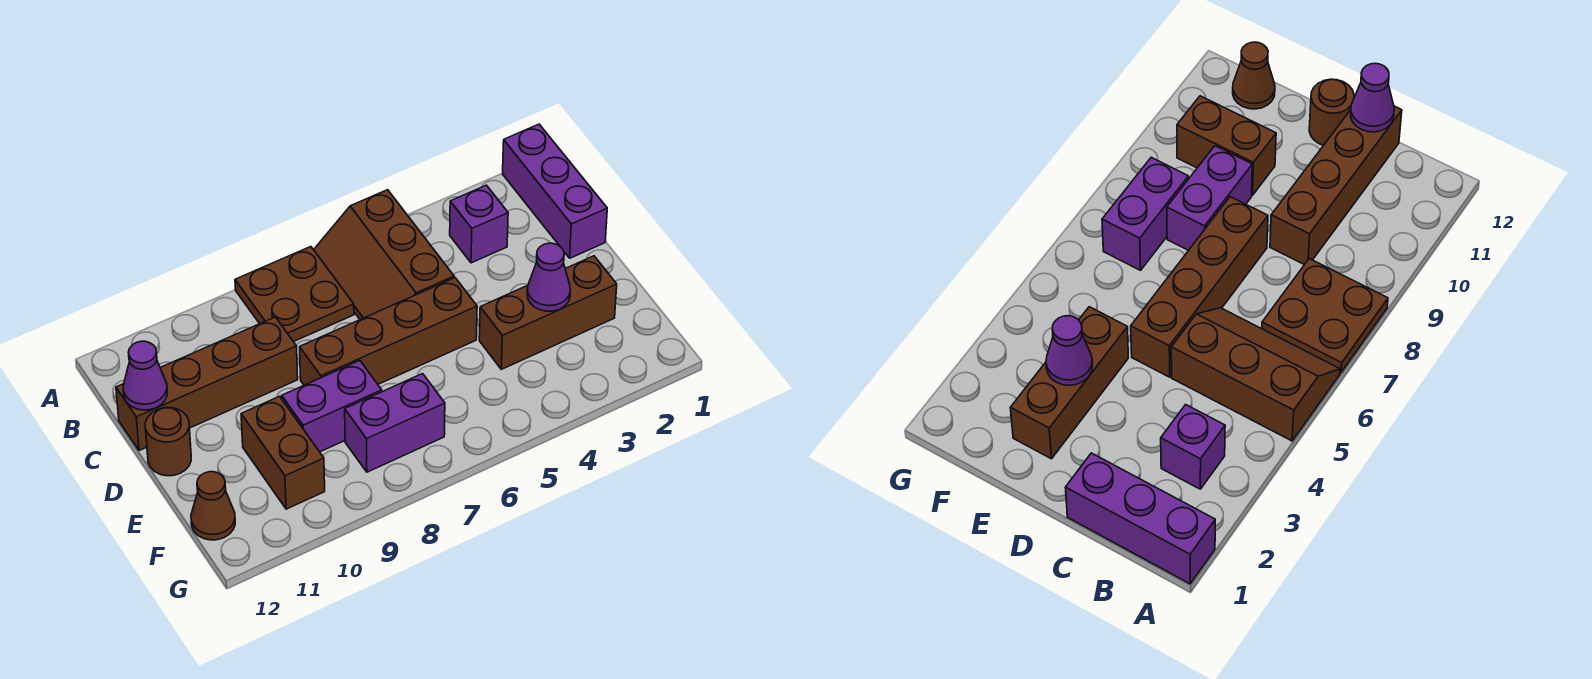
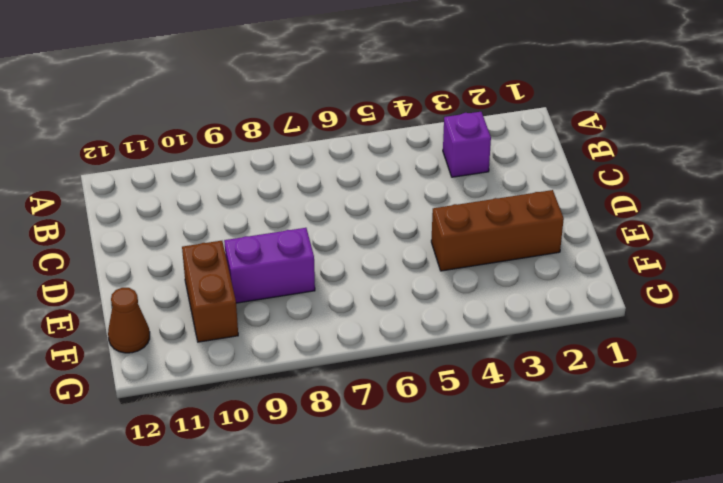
none -> purple 1x3 brick [503,124,607,258]
none -> brown 2x3 slope [314,190,454,320]
none -> brown 2x2 plate [235,247,354,342]

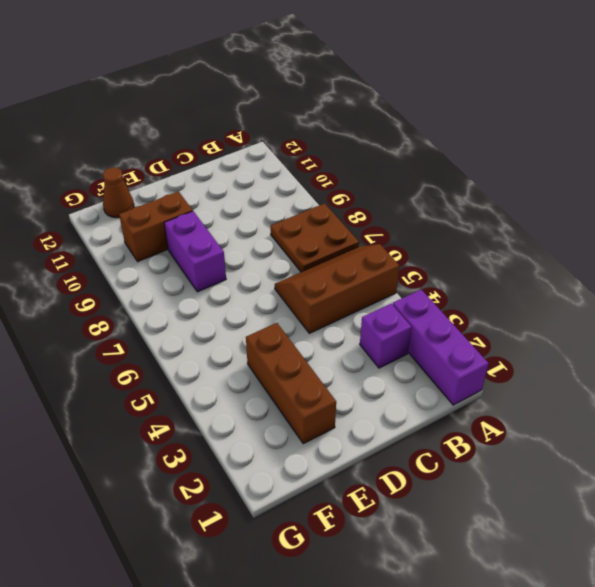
purple 1x3 brick [393,290,489,405] -> purple 1x3 brick turned to [503,124,607,258]
none -> brown 1x4 brick [116,317,298,451]
none -> brown 1x4 brick [300,278,477,385]
none -> brown 1x1 round brick [145,408,191,476]

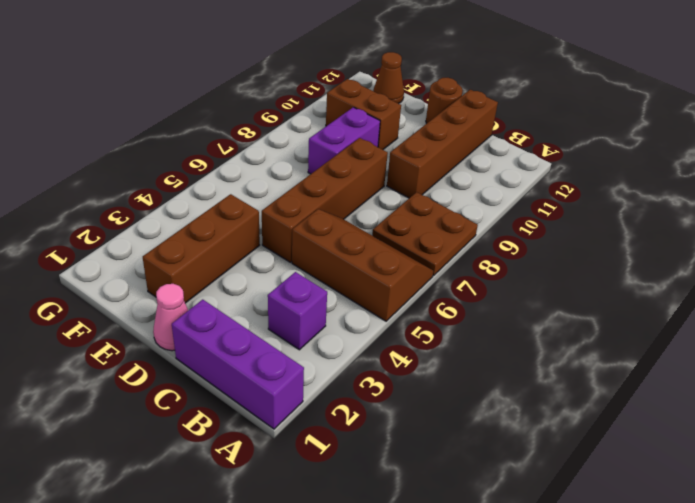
pink 1x1 cone [153,284,188,351] -> none
none -> purple 1x2 brick [345,374,445,472]
none -> purple 1x1 cone [123,341,167,410]
none -> purple 1x1 cone [527,243,570,311]

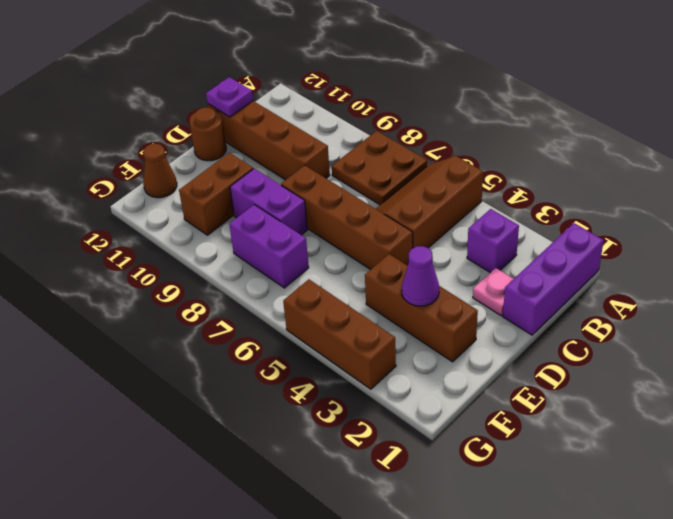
pink 1x1 plate [473,268,513,316] -> none
purple 1x1 plate [206,77,253,117] -> purple 1x1 cone [123,341,167,410]
brown 1x3 brick [283,279,396,389] -> none

